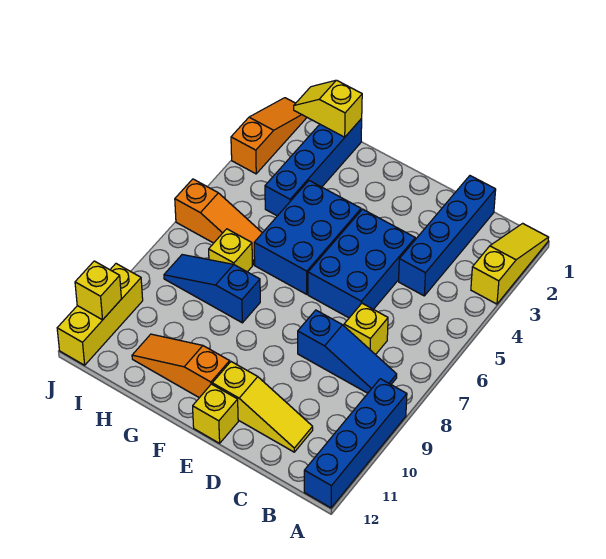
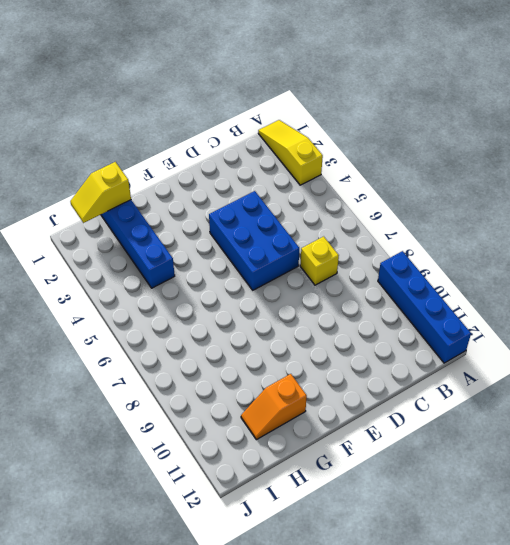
orange 1x2 slope [241,374,307,440] -> orange 1x3 slope [132,334,230,398]
none -> blue 1x3 slope [298,310,397,393]
none -> blue 1x4 brick [399,176,496,296]
none -> yellow 1x3 slope [212,362,313,452]

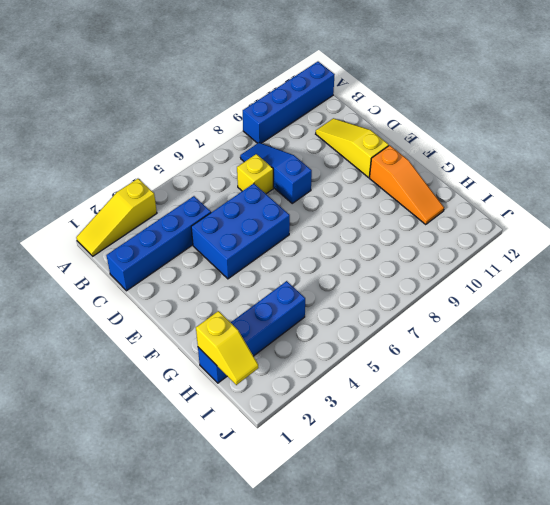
none -> yellow 1x1 brick [193,384,238,443]
none -> blue 2x3 brick [254,181,361,294]
none -> blue 1x3 slope [164,255,260,323]

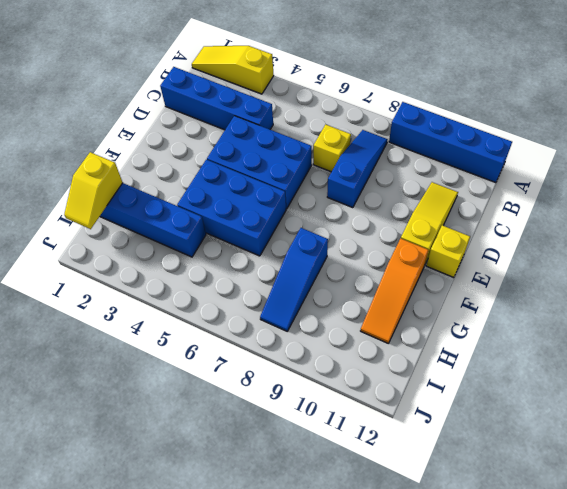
none -> orange 1x3 slope [175,179,262,265]
none -> yellow 1x1 brick [209,229,252,272]
none -> orange 1x3 slope [231,98,307,174]

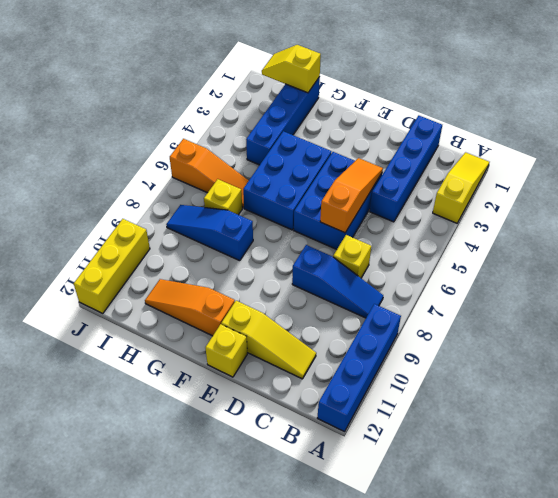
orange 1x3 slope [320,158,383,233] -> orange 1x3 slope moved to [231,98,307,174]
none -> yellow 1x1 brick [75,261,121,320]

